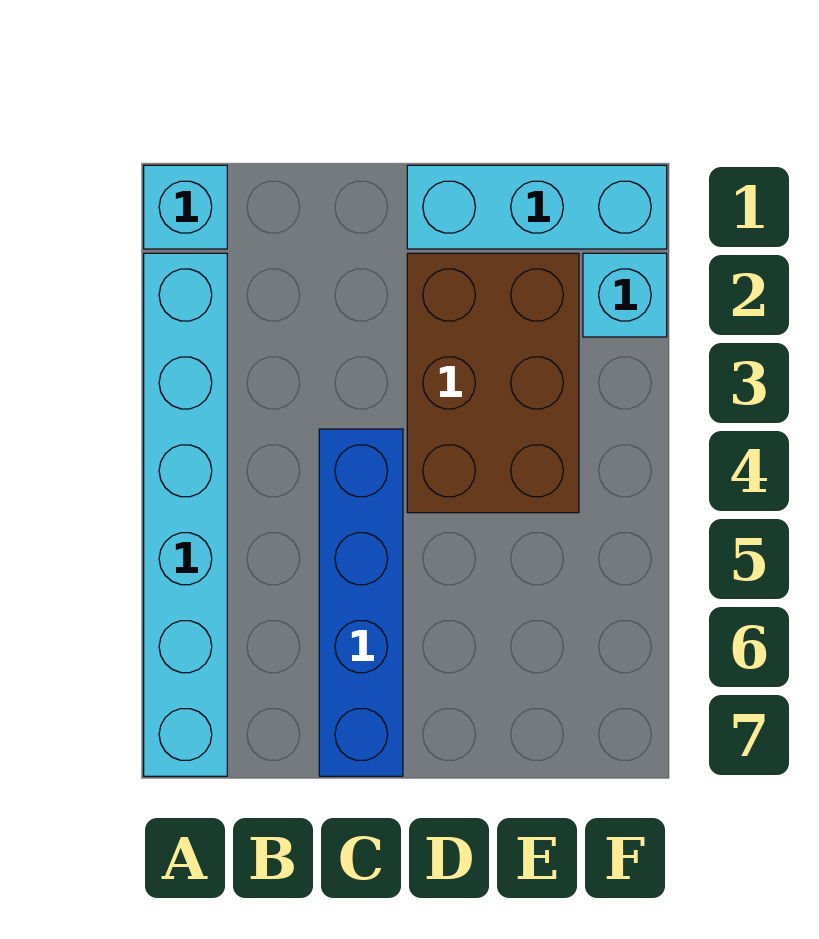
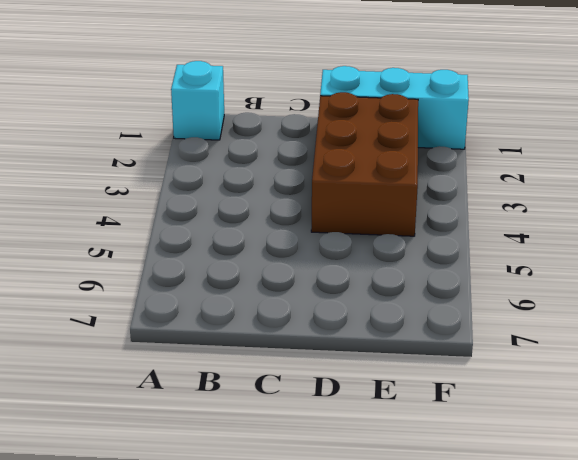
none -> cyan 1x6 brick [144,253,227,776]
none -> blue 1x4 brick [319,429,403,776]

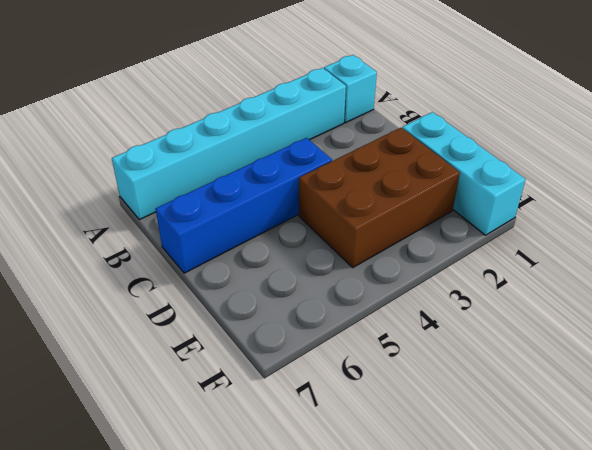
none -> cyan 1x1 brick [583,253,667,337]

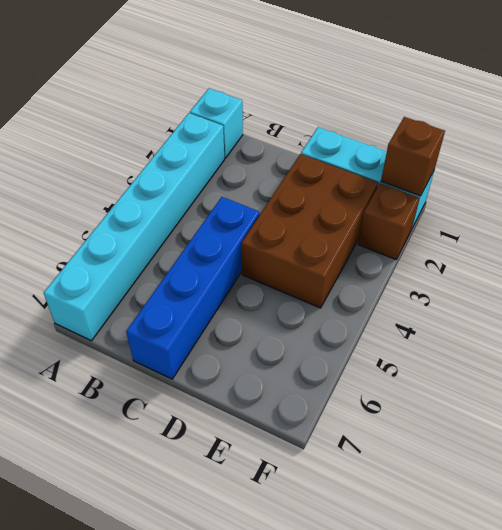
brown 1x1 brick [381,117,445,196] -> none
brown 1x1 brick [358,183,420,259] -> cyan 1x1 brick [583,253,667,337]

